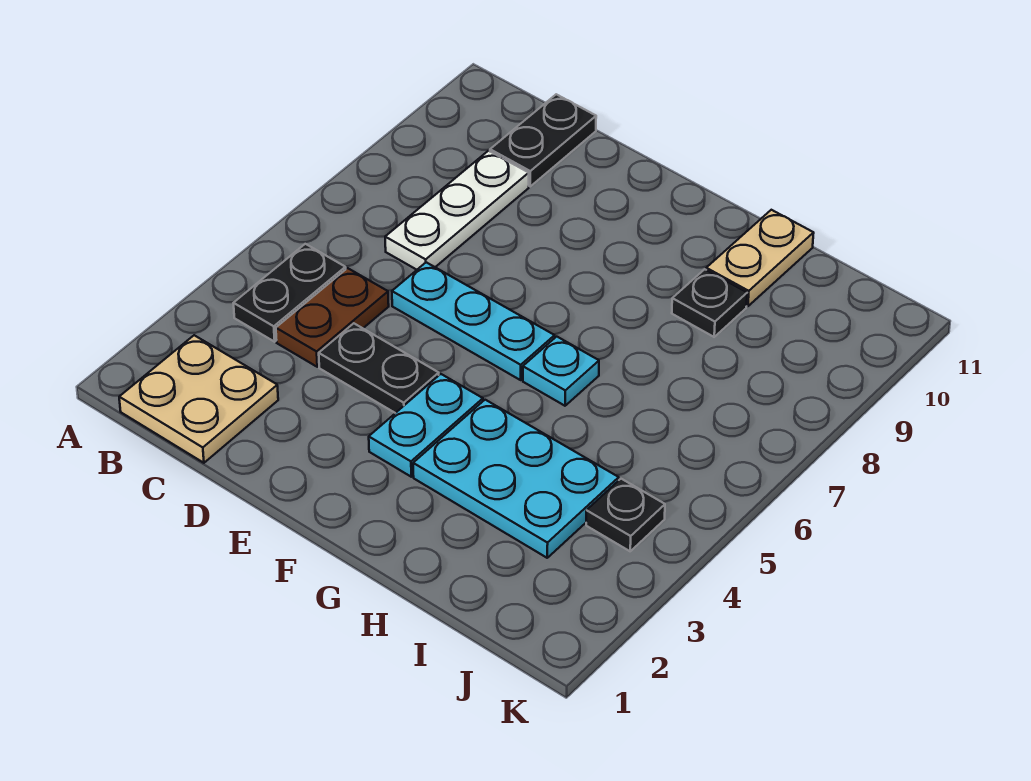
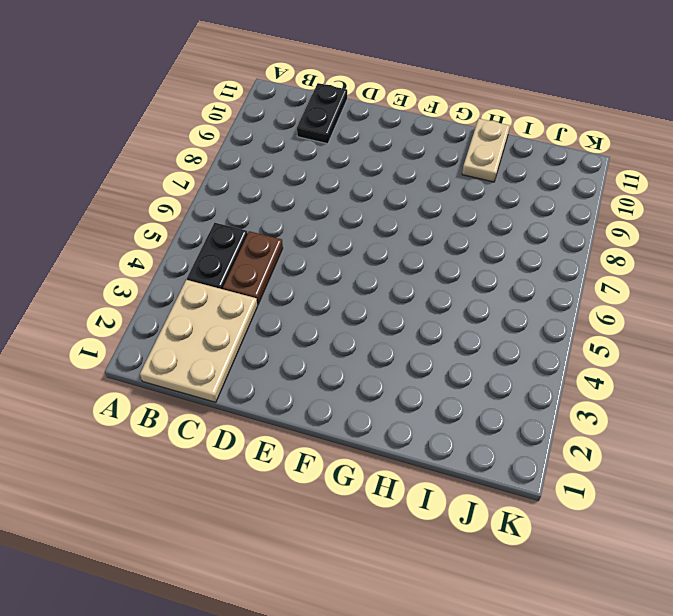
tan 2x3 plate [140,280,257,402] -> tan 2x2 plate [119,335,278,463]
none -> white 1x3 plate [385,151,529,270]
none -> black 1x2 plate [319,323,439,413]
none -> cyan 1x3 plate [392,262,555,380]

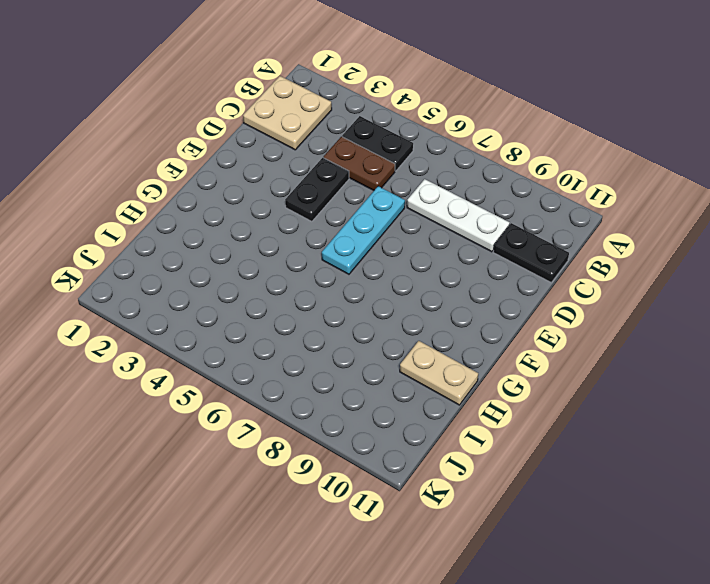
none -> cyan 1x2 plate [369,374,483,477]
none -> cyan 2x3 plate [413,400,619,558]
none -> cyan 1x1 plate [523,337,599,406]

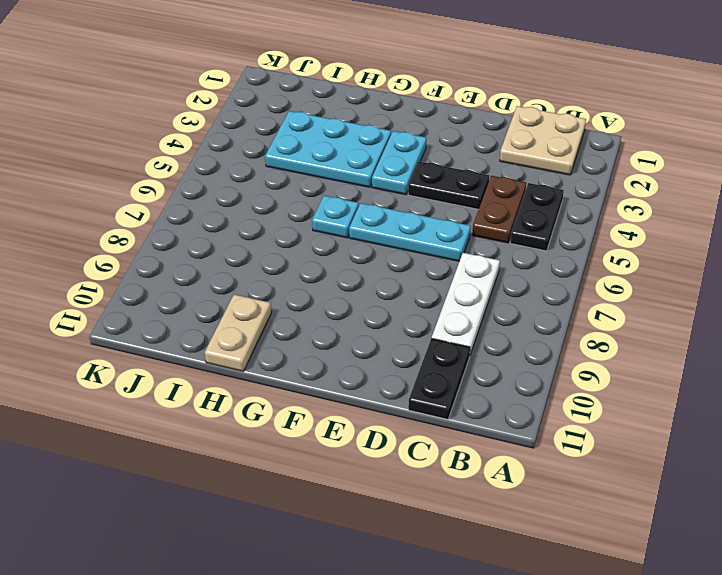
none -> black 1x1 plate [672,269,747,337]
none -> black 1x1 plate [586,479,665,551]

